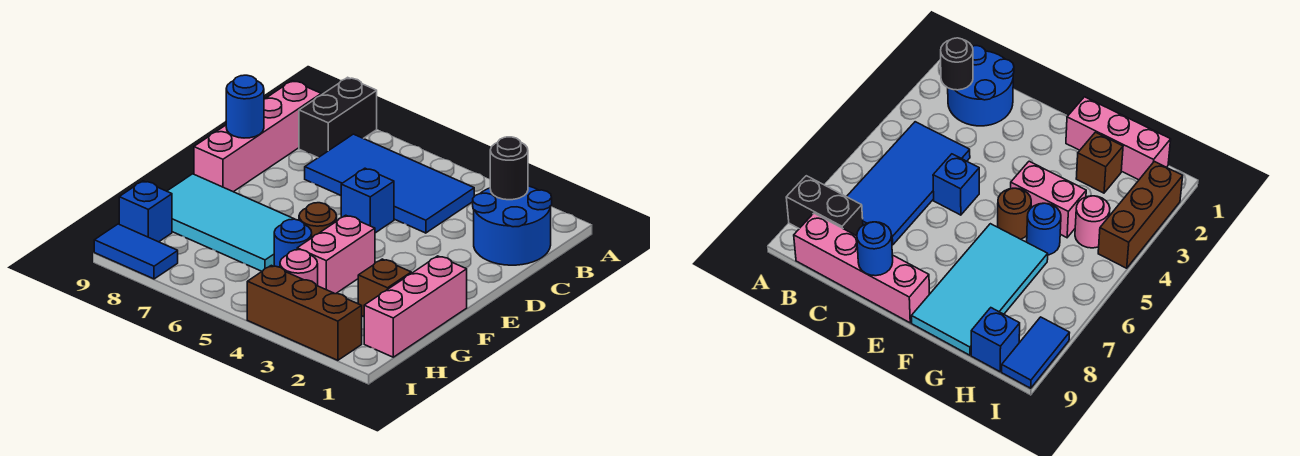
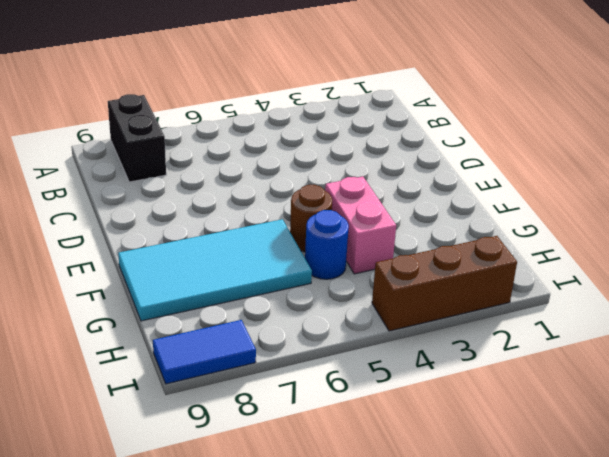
none -> blue 2x2 round brick [473,186,552,265]
none -> blue 2x4 tile [305,134,474,233]
none -> pink 1x4 brick [194,81,321,192]

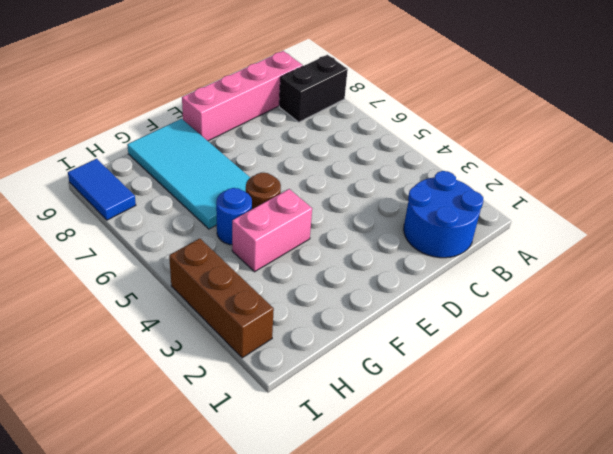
none -> blue 2x4 tile [305,134,474,233]
none -> blue 1x1 brick [341,168,394,233]
none -> pink 1x3 brick [364,256,467,357]

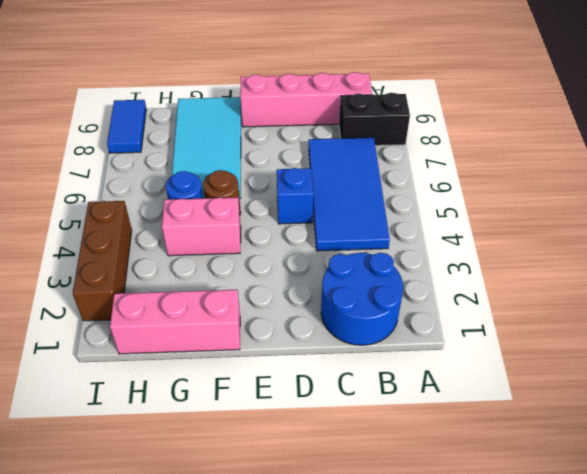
none -> brown 1x1 brick [358,259,411,316]
none -> pink 1x1 round brick [280,250,318,286]
none -> blue 1x1 brick [119,181,172,242]

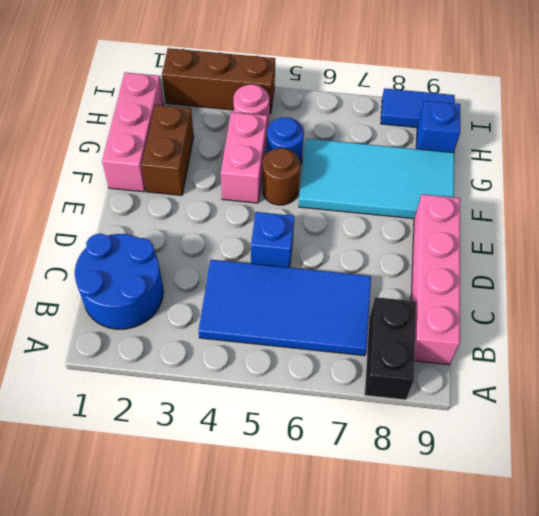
brown 1x2 brick [141,105,194,195] -> brown 1x1 brick [358,259,411,316]
none -> black 1x1 round brick [490,137,528,200]
none -> blue 1x1 round brick [226,75,264,138]

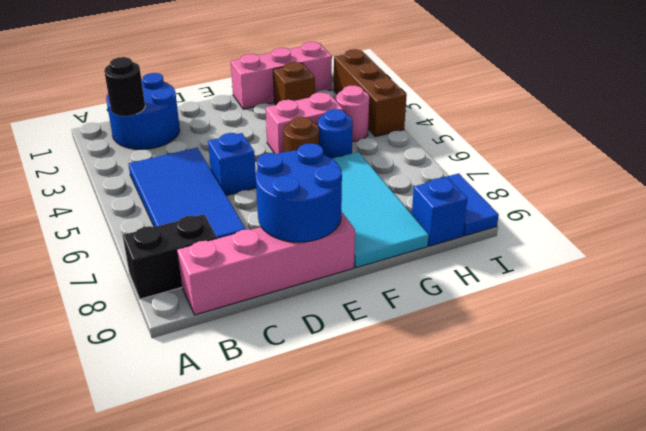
blue 2x2 round brick [256,143,342,242] -> blue 1x1 round brick [226,75,264,138]

